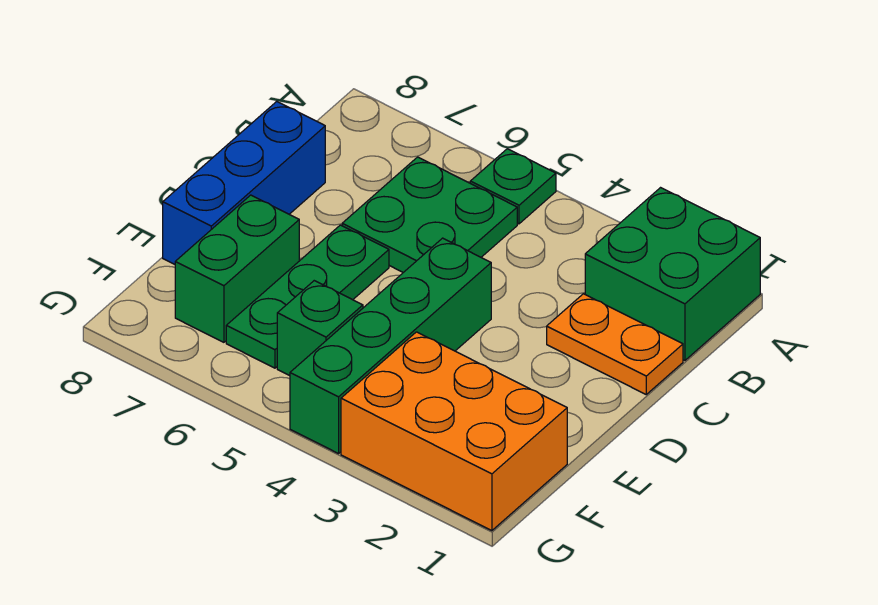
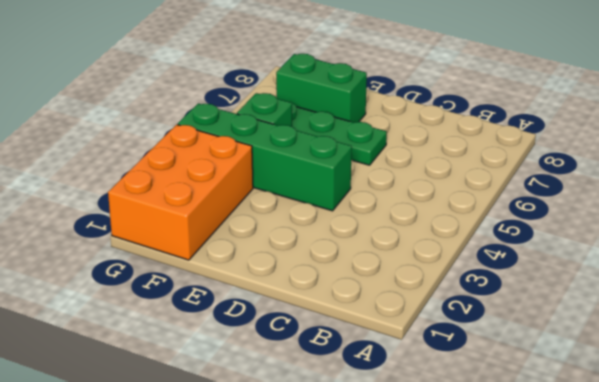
none -> green 2x2 brick [585,188,760,361]
none -> green 1x1 plate [470,149,556,224]

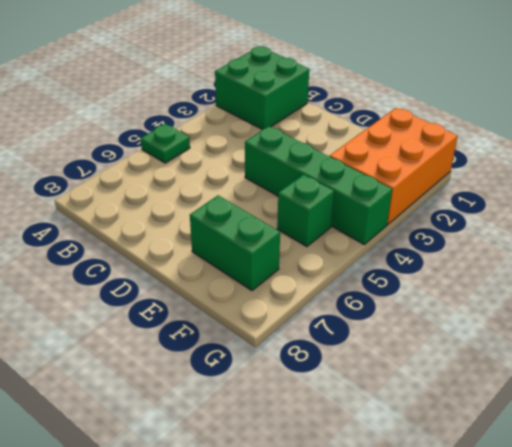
none -> green 2x2 plate [342,157,517,272]
none -> orange 1x2 plate [547,294,683,394]

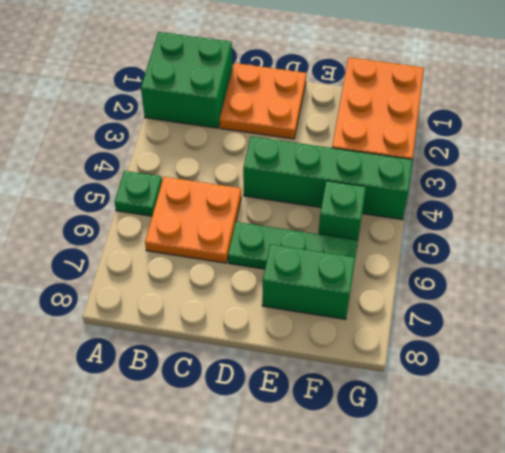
orange 2x2 plate [145,177,241,263] -> green 2x2 plate [342,157,517,272]
orange 2x2 plate [220,63,306,139] -> orange 1x2 plate [547,294,683,394]
none -> blue 1x3 brick [163,102,325,264]

